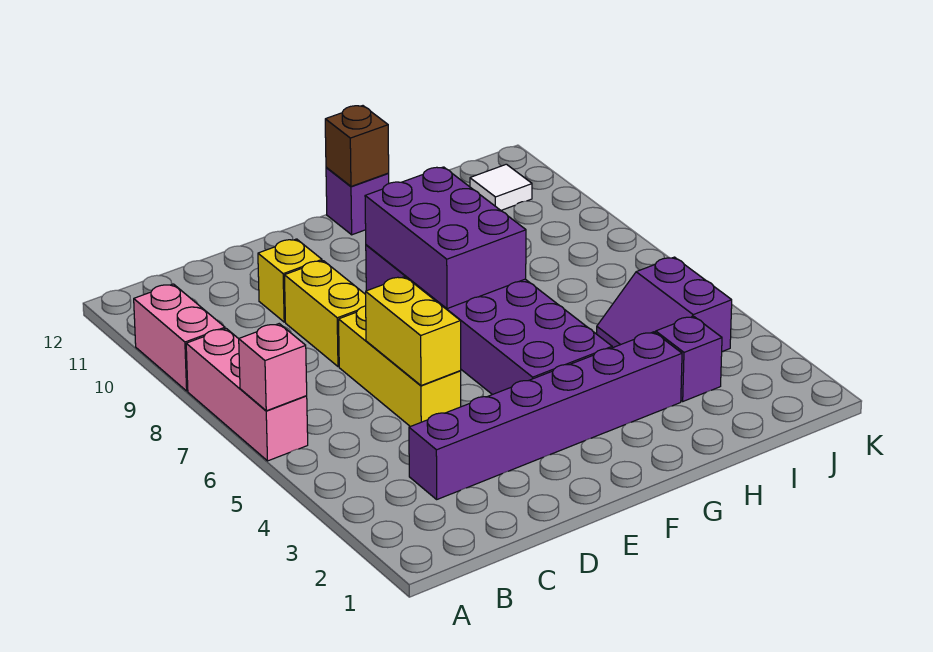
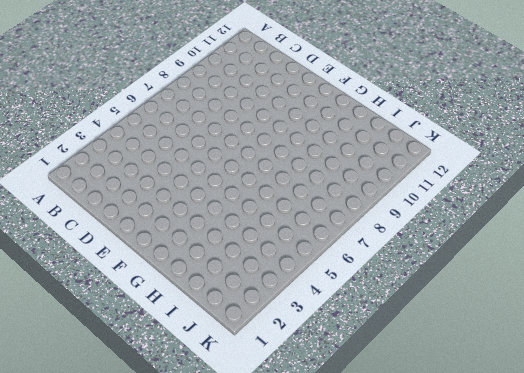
none -> pink 1x3 brick [186,329,308,461]
none -> pink 1x2 brick [134,284,225,391]
none -> purple 1x6 brick [409,332,682,499]

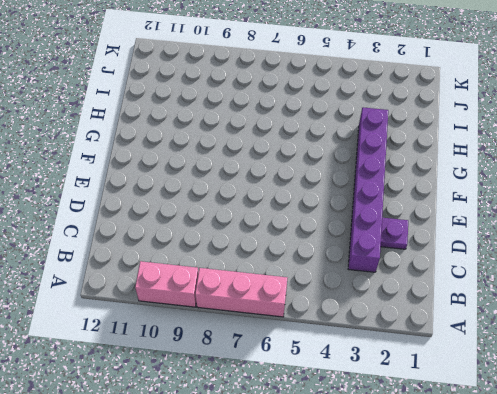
purple 1x1 plate [381,218,408,249] -> none
none -> yellow 1x3 brick [339,306,461,427]
none -> yellow 1x2 brick [284,261,366,367]
none -> yellow 1x1 brick [258,239,322,322]

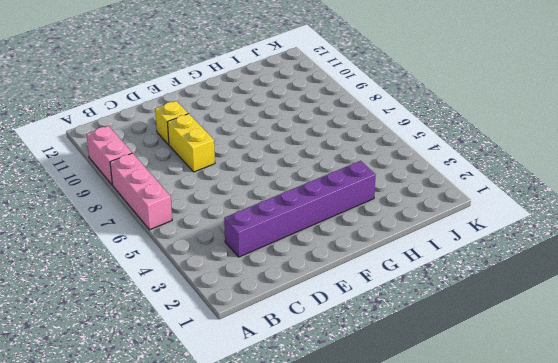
none -> yellow 1x3 brick [339,306,461,427]
none -> purple 2x6 brick [366,245,612,395]
none -> purple 1x1 brick [326,167,389,235]

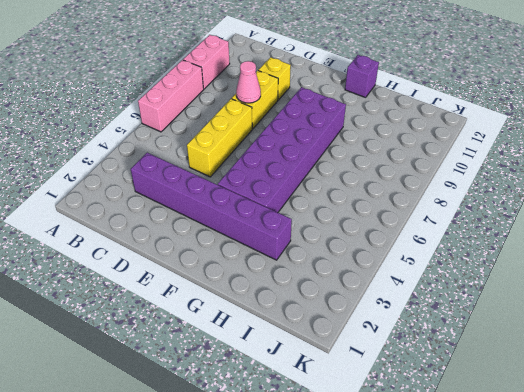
pink 1x1 cone [236,61,261,103] -> none
none -> purple 1x1 brick [656,316,722,401]
none -> purple 2x2 slope [597,257,732,352]
none -> white 1x1 tile [470,164,532,210]

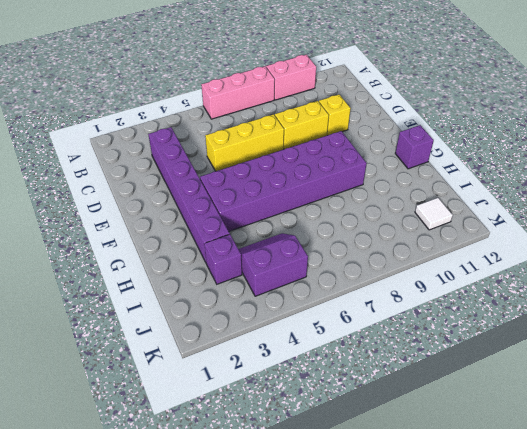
none -> pink 1x1 brick [239,324,307,411]
none -> yellow 1x2 brick [366,277,461,386]
none -> purple 2x3 brick [365,167,526,309]

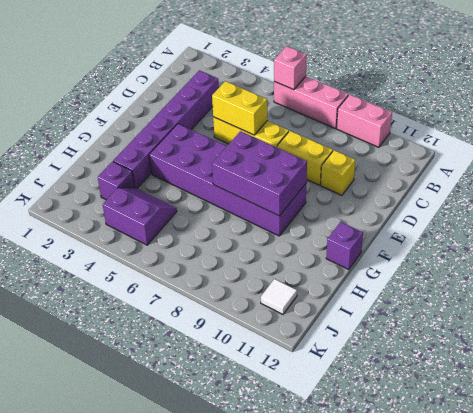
none -> brown 1x1 brick [325,106,389,186]

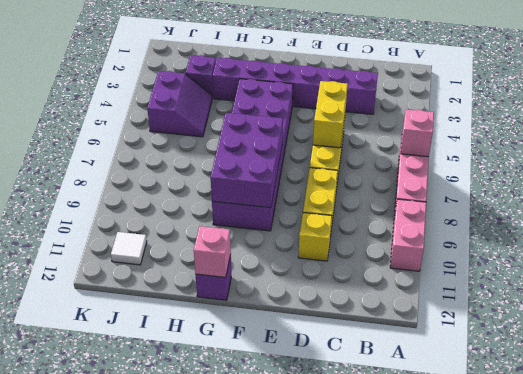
pink 1x1 brick [194,226,231,278] -> brown 1x1 brick [325,106,389,186]

